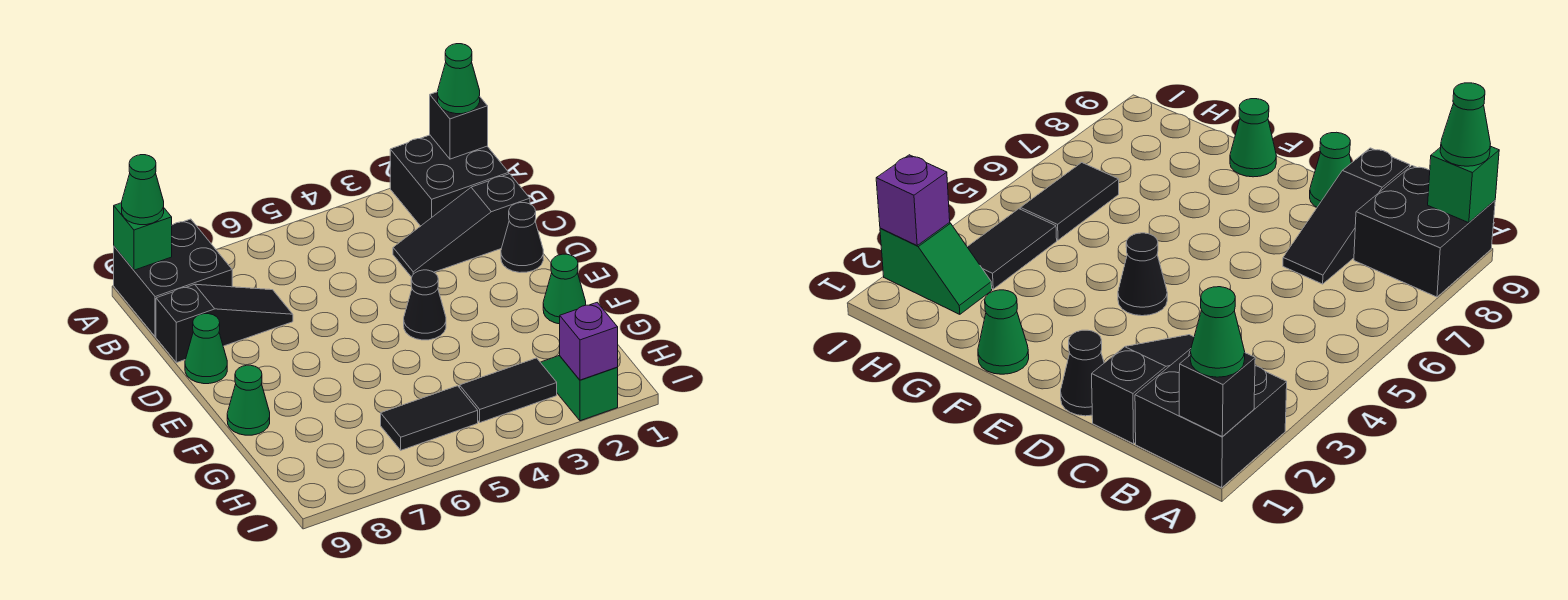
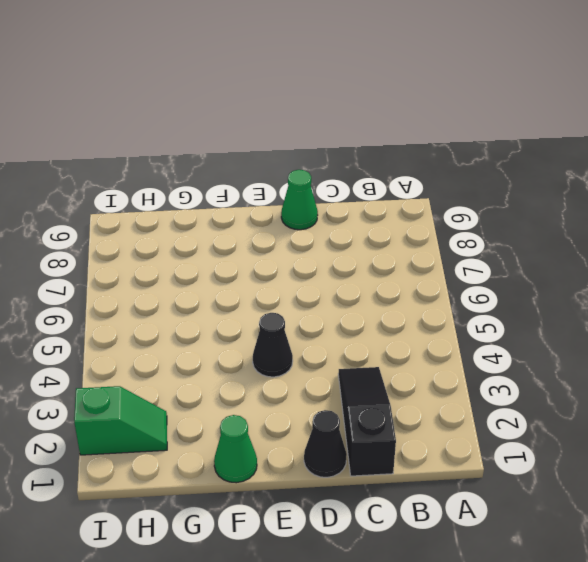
none -> black 2x2 brick [390,135,509,226]
none -> black 2x2 brick [114,219,232,337]
none -> black 1x3 slope [156,284,293,363]

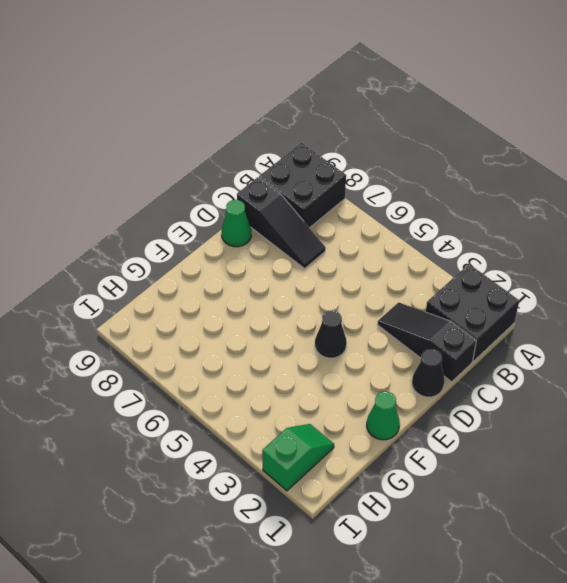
none -> green 1x1 cone [227,365,270,435]
none -> black 1x2 tile [460,358,557,423]
none -> black 1x2 tile [381,386,478,450]

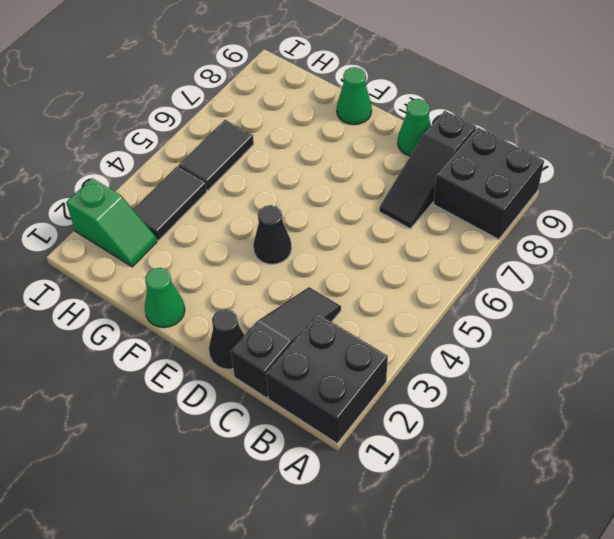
none -> black 1x1 brick [430,92,488,159]
none -> green 1x1 brick [114,203,172,270]
none -> purple 1x1 brick [560,302,618,380]

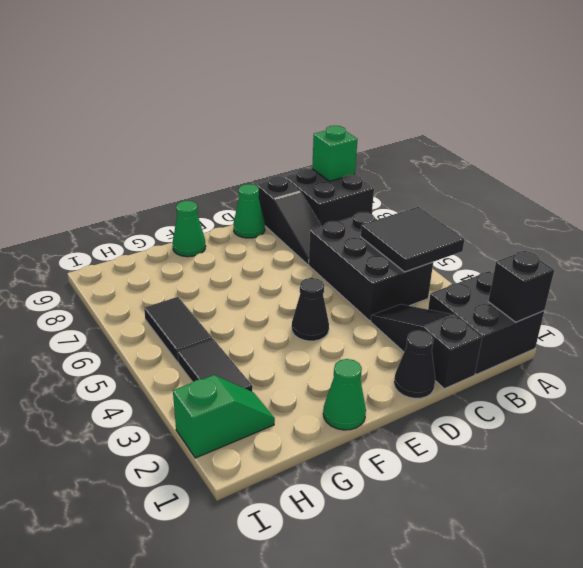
black 2x2 tile [361,207,464,272] -> none
black 2x3 brick [309,212,433,321] -> none
none -> purple 1x1 brick [560,302,618,380]
none -> green 1x1 cone [438,44,480,114]
none -> green 1x1 cone [122,155,164,225]

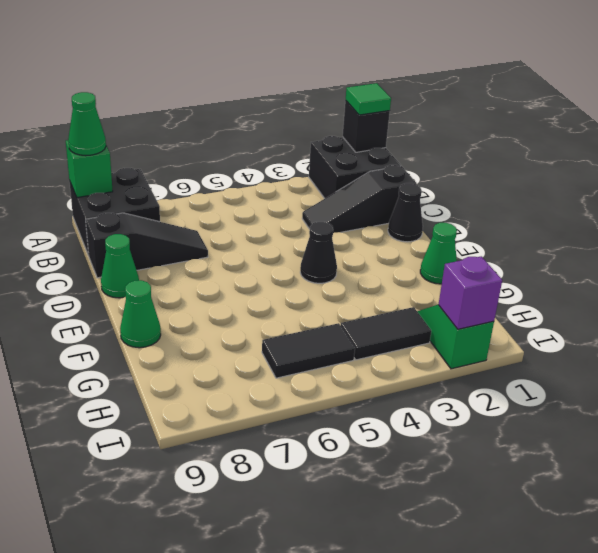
green 1x1 tile [346,83,391,115] -> green 1x1 cone [438,44,480,114]

